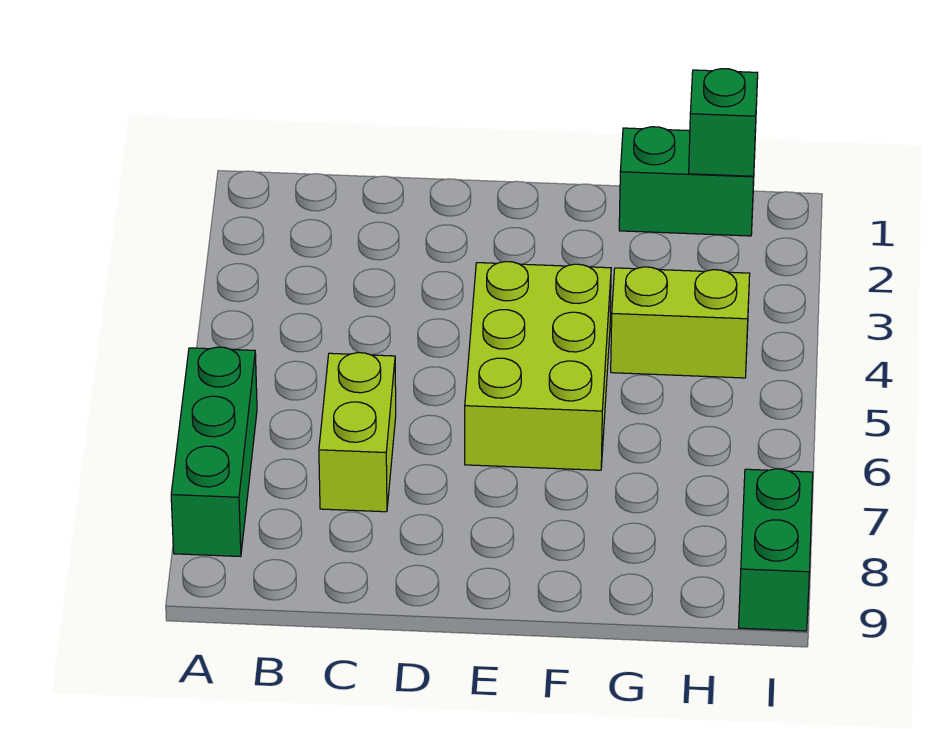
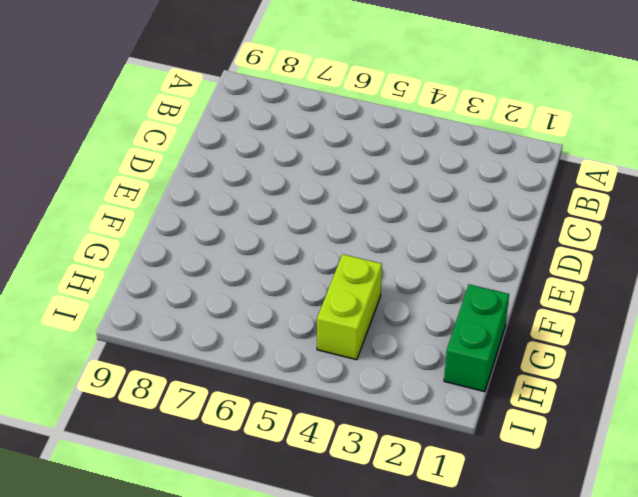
none -> green 1x3 brick [171,347,257,557]
none -> lime 1x2 brick [319,353,396,512]

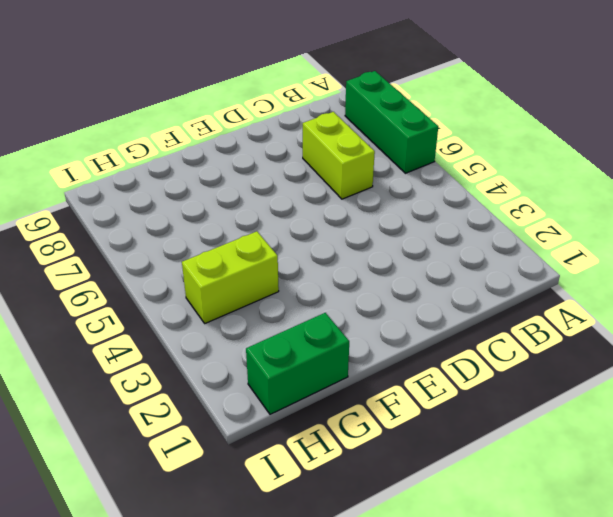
none -> lime 2x3 brick [465,262,611,470]
none -> green 1x2 brick [739,469,813,631]

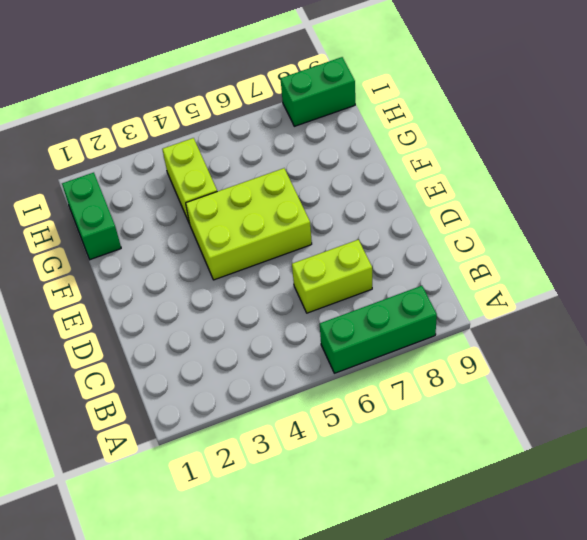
none -> green 1x1 brick [689,69,758,176]

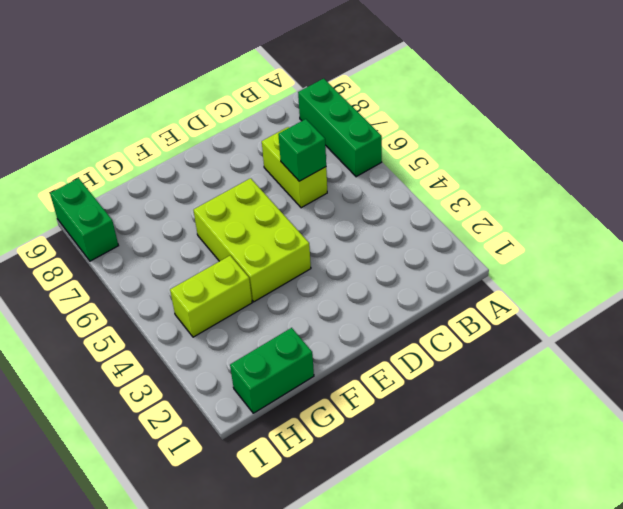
green 1x1 brick [278,119,326,181] -> green 1x1 brick moved to [689,69,758,176]

